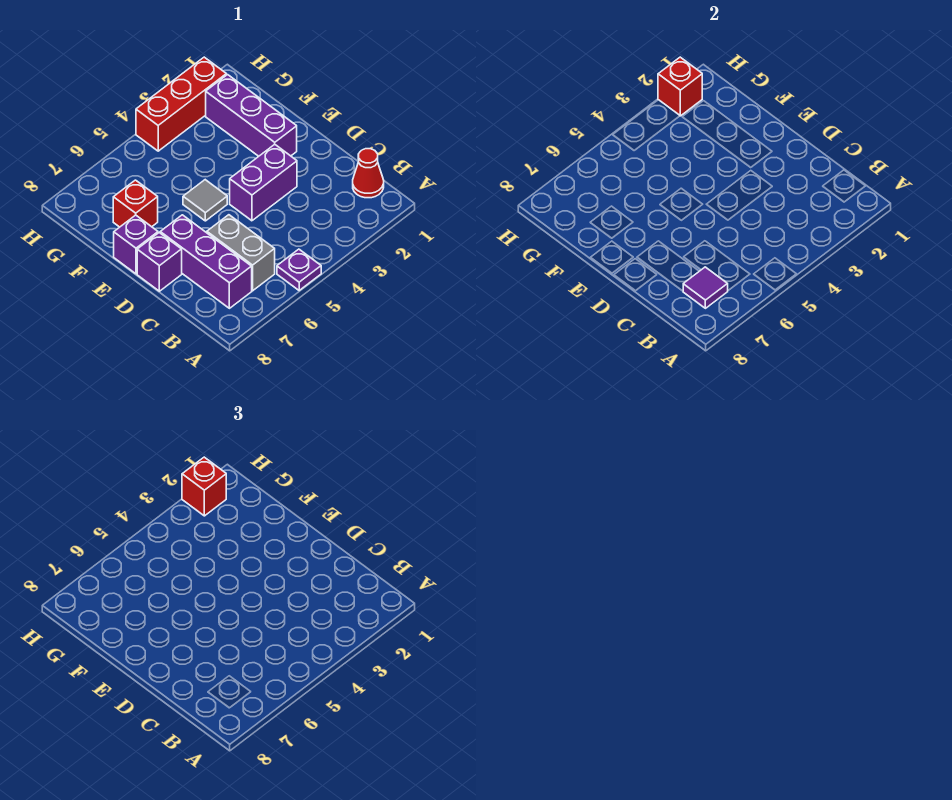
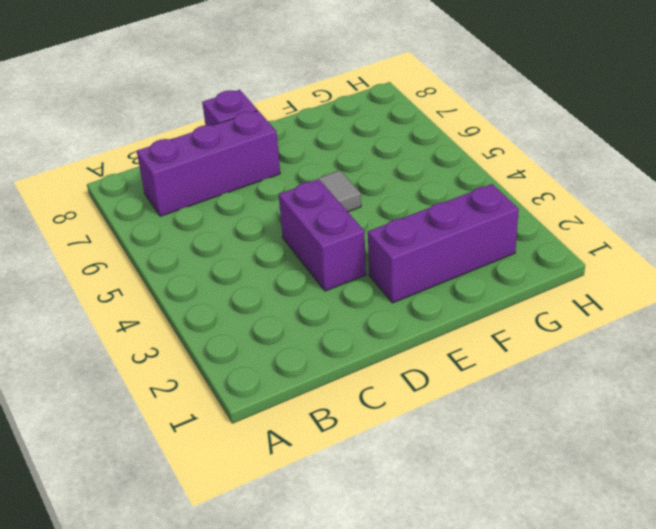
none -> purple 1x1 plate [277,249,321,290]
none -> red 1x1 cone [353,149,384,198]
none -> grey 1x2 brick [207,215,275,291]

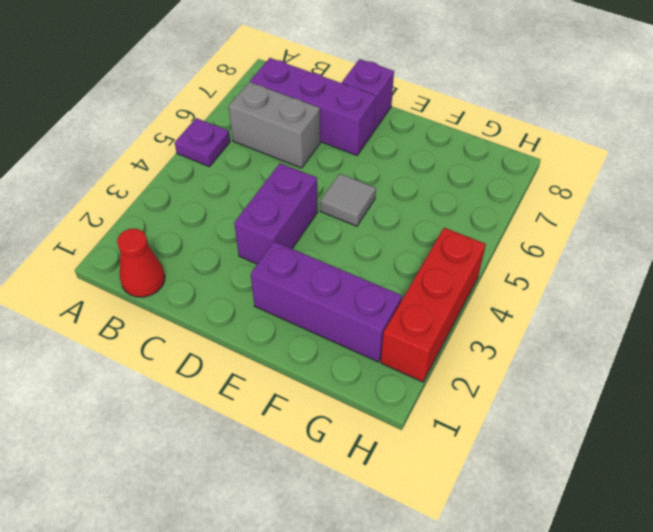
none -> purple 1x1 brick [114,215,158,274]
none -> red 1x1 brick [113,180,158,227]
none -> purple 1x1 tile [683,267,728,308]

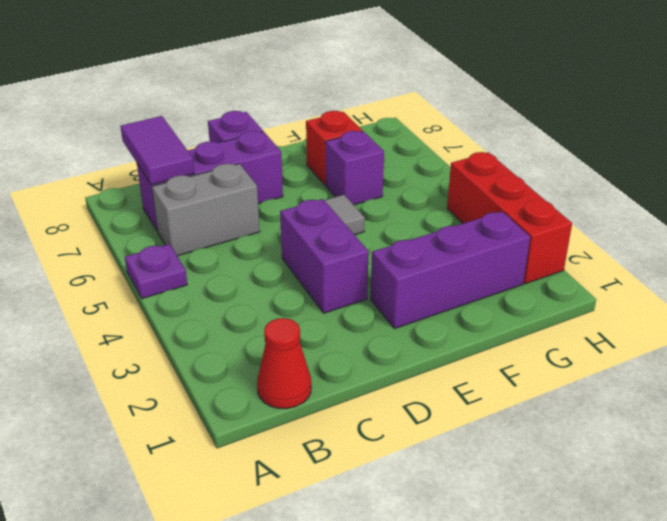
purple 1x2 tile [120,116,194,185] -> purple 1x1 tile [683,267,728,308]
purple 1x1 brick [325,131,384,205] -> purple 1x1 brick moved to [114,215,158,274]
none -> red 1x1 brick [658,57,702,116]
none -> red 1x1 brick [182,457,226,516]

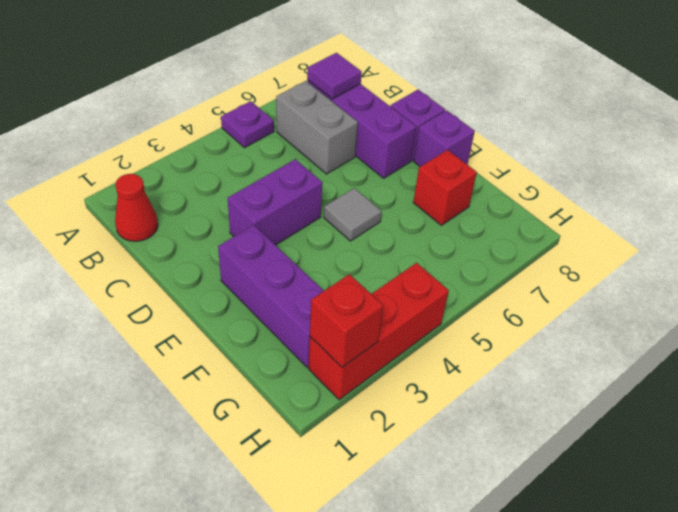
none -> red 1x1 brick [182,457,226,516]

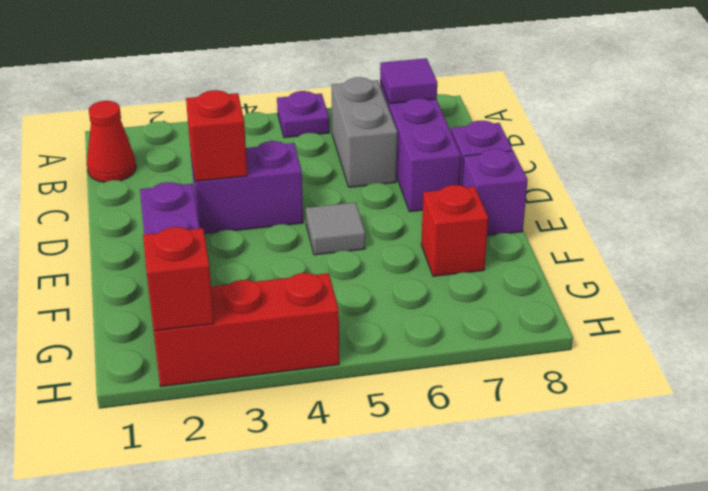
red 1x1 brick [186,90,247,181] -> red 1x1 brick moved to [182,457,226,516]

